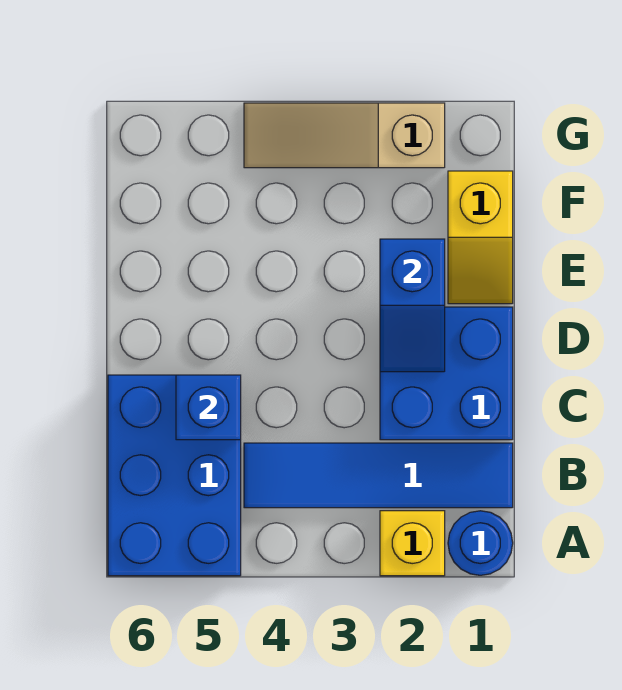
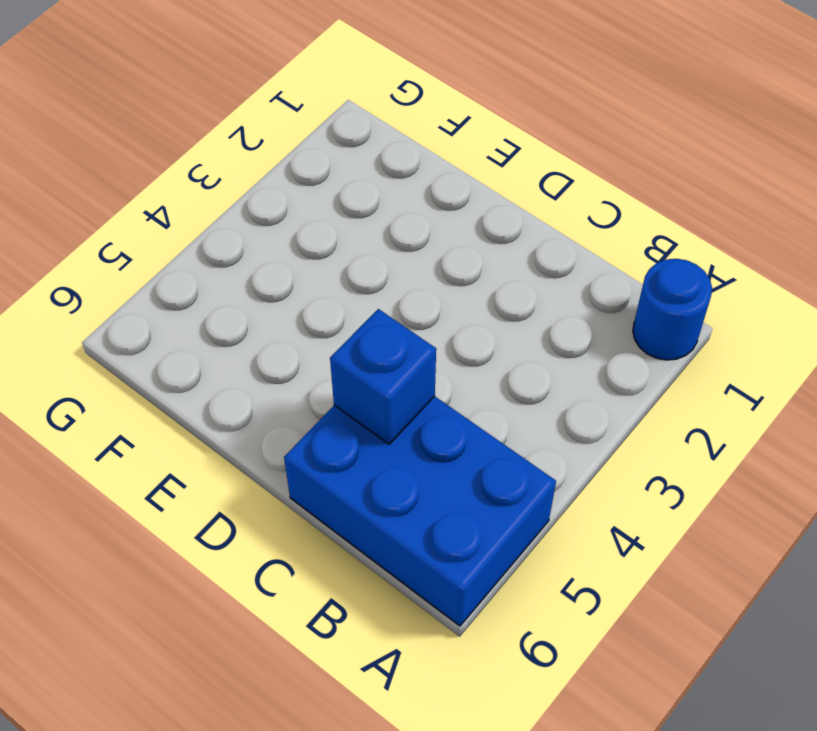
none -> yellow 1x1 brick [380,511,445,576]
none -> blue 1x4 tile [244,443,513,508]

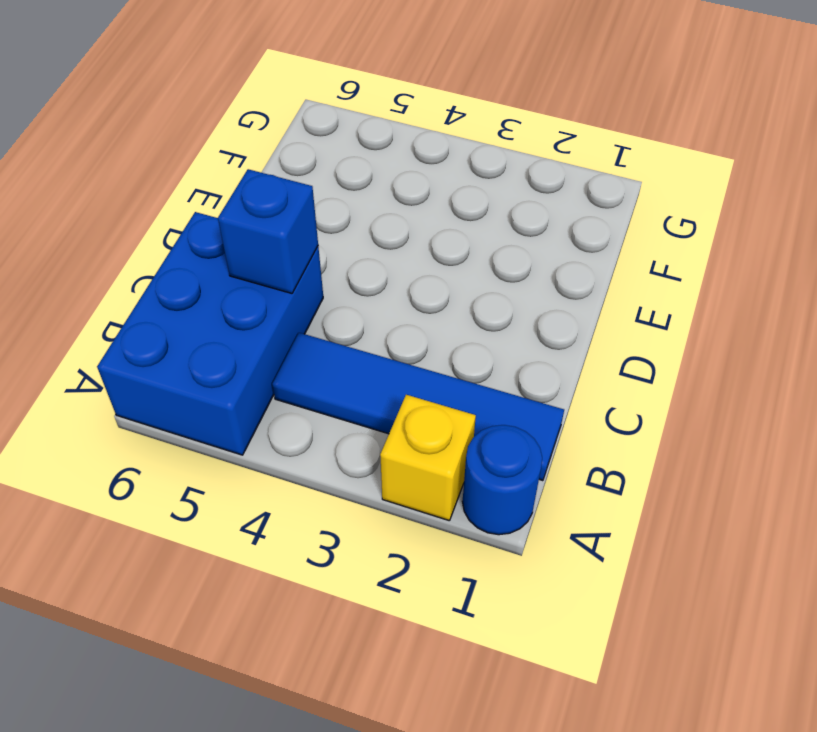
none -> blue 2x2 brick [380,307,513,440]
none -> yellow 1x2 slope [448,171,513,304]

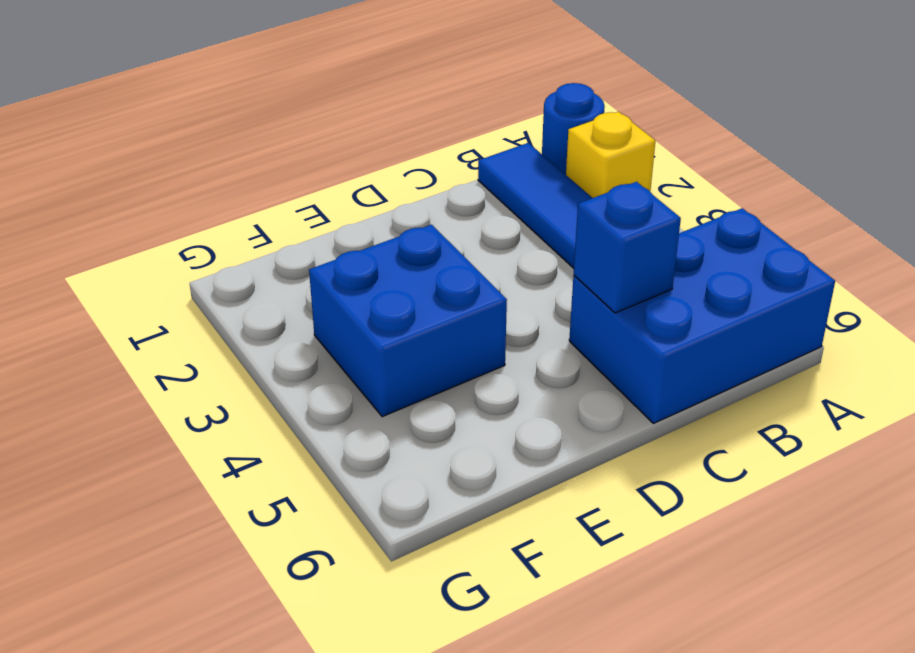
blue 2x2 brick [309,225,507,417] -> blue 2x2 brick moved to [380,307,513,440]
none -> yellow 1x2 slope [448,171,513,304]
none -> tan 1x3 slope [244,103,445,168]

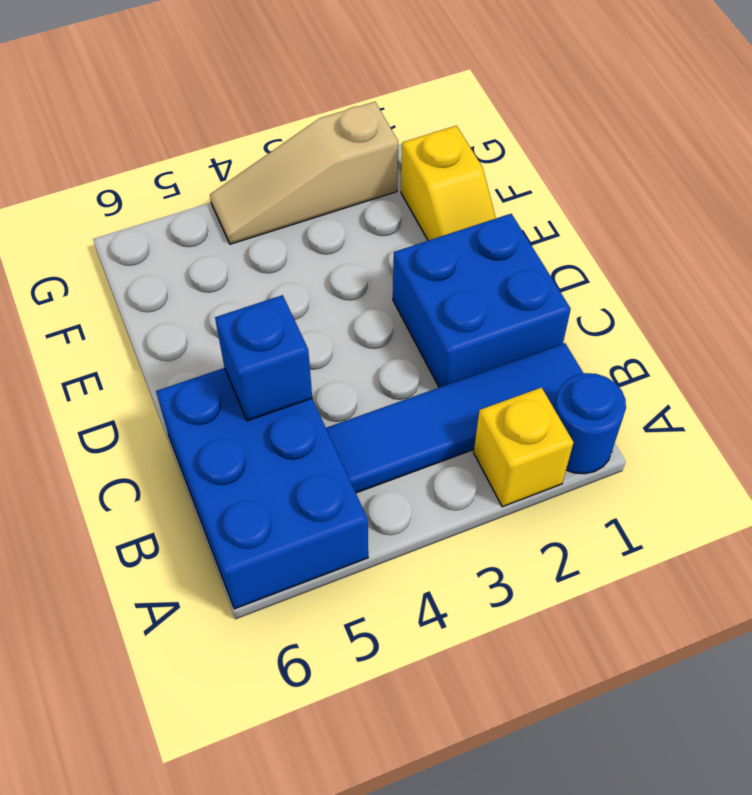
none -> blue 1x2 slope [380,239,445,372]

